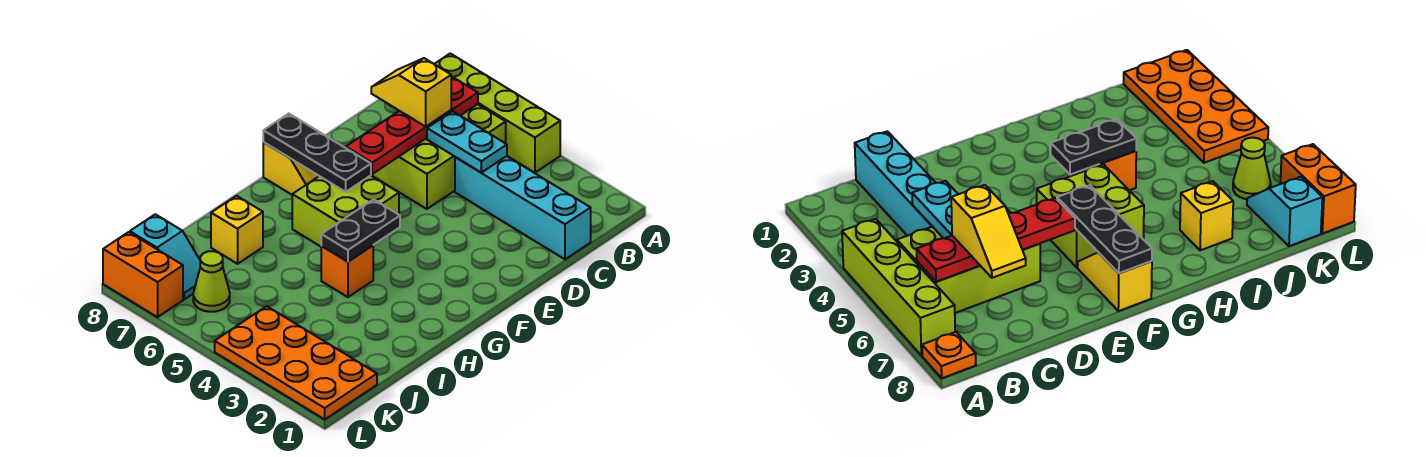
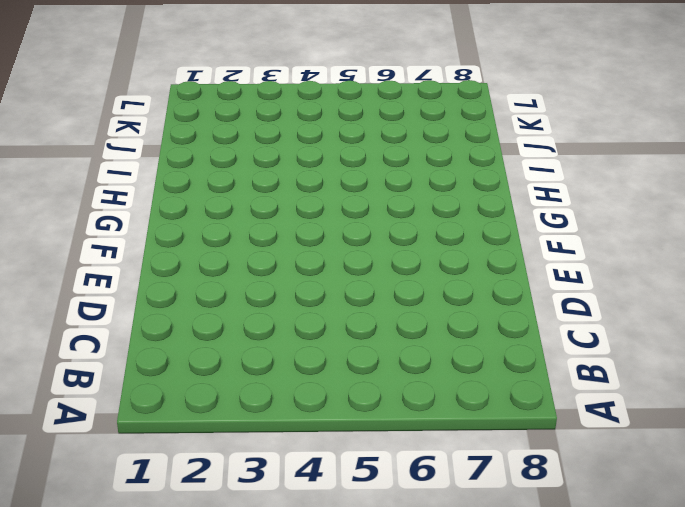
none -> lime 1x4 brick [434,54,560,173]
none -> orange 1x1 plate [922,332,976,378]
none -> lime 2x3 brick [373,104,506,209]

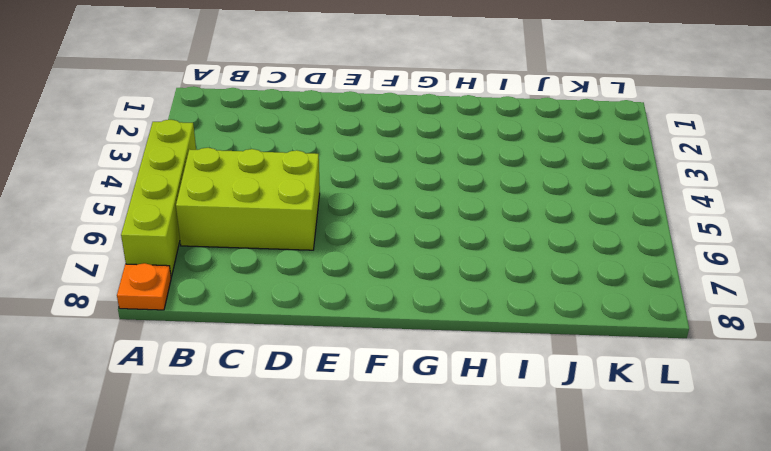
none -> cyan 1x4 brick [455,156,591,259]
none -> lime 2x2 brick [292,176,399,247]
none -> yellow 1x2 slope [263,142,319,195]

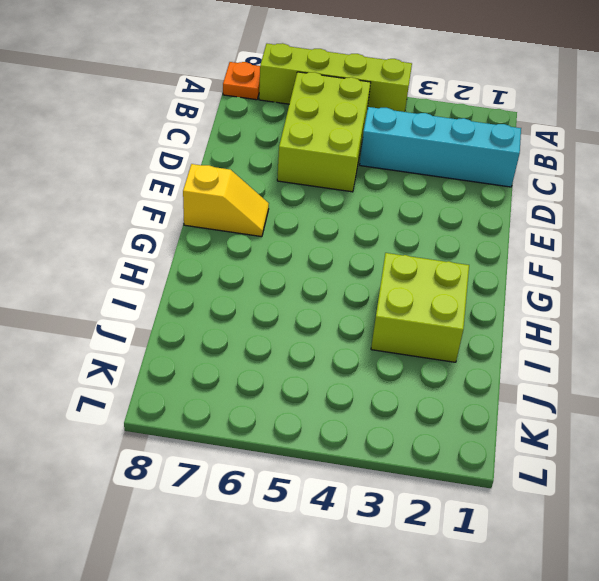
lime 2x2 brick [371,253,469,362] -> lime 2x2 brick moved to [292,176,399,247]
none -> orange 1x1 brick [321,246,373,297]
none -> yellow 1x1 brick [211,196,263,264]
none -> orange 2x4 plate [215,306,377,419]

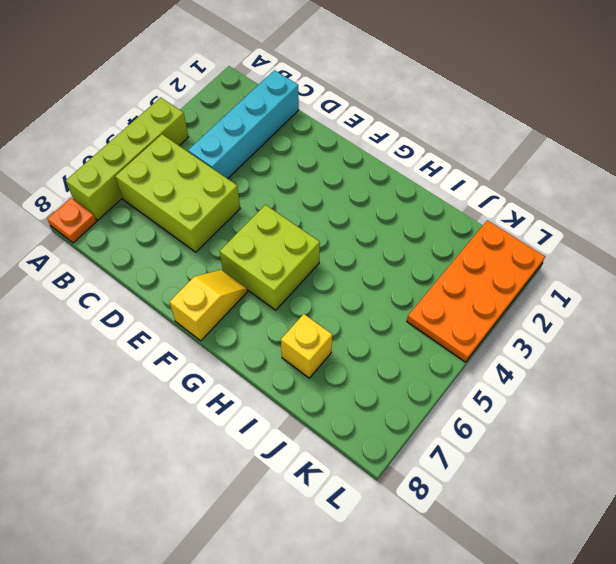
none -> orange 1x1 brick [321,246,373,297]
none -> lime 1x1 cone [193,251,230,312]
none -> cyan 1x2 slope [130,214,200,299]

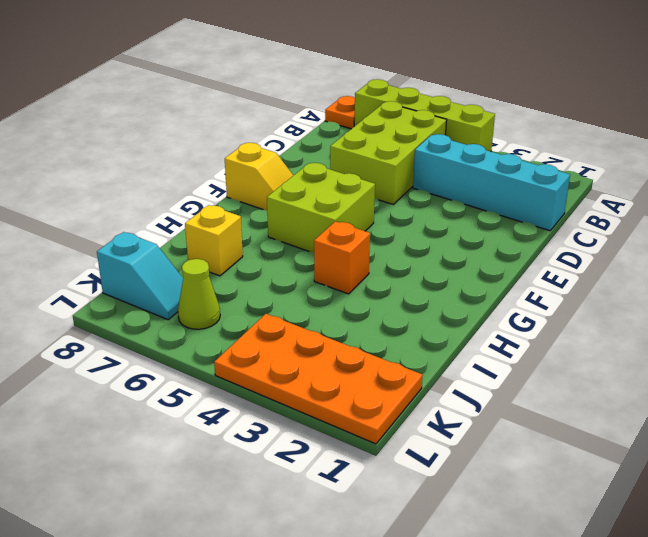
none -> orange 1x2 brick [103,232,183,317]
none -> red 1x4 plate [346,76,478,174]
none -> cyan 1x2 plate [427,111,507,173]

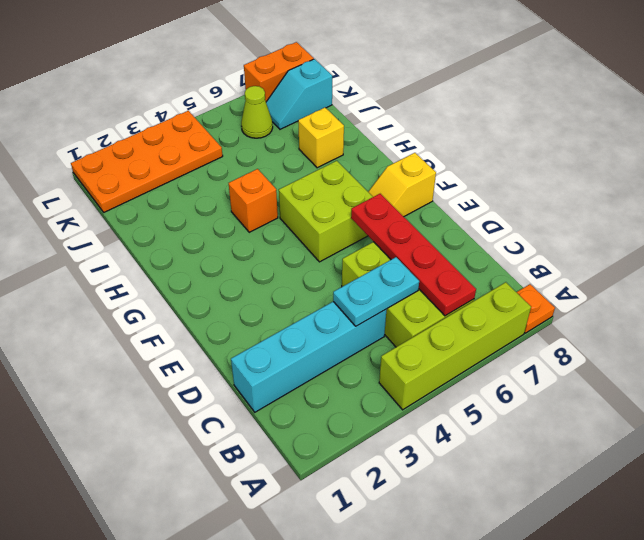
none -> black 1x3 plate [263,114,371,192]
none -> black 1x2 plate [321,199,400,262]
none -> yellow 1x2 slope [371,58,451,126]

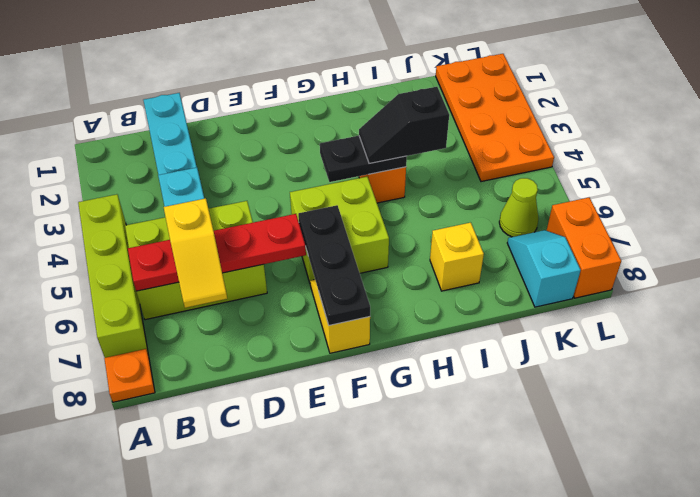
black 1x2 slope [359,87,449,164] -> none

